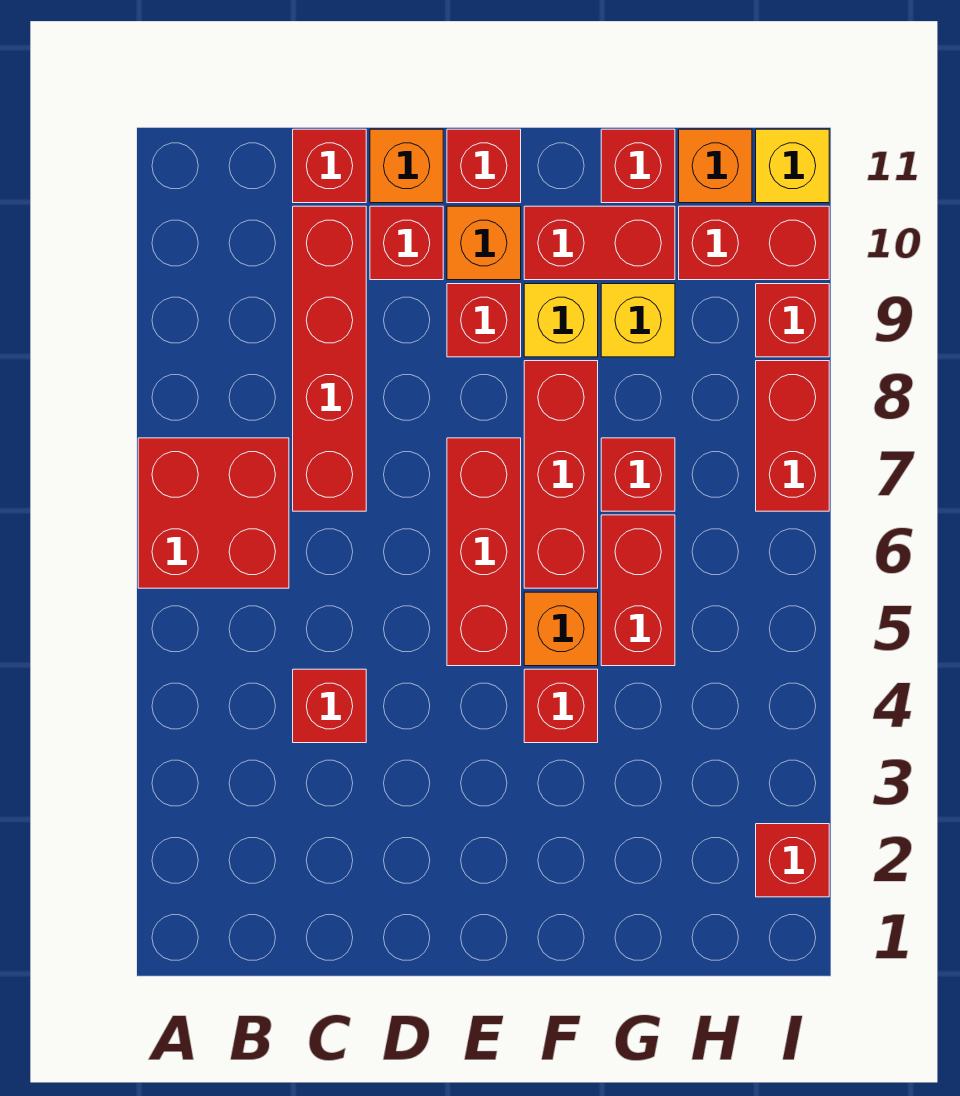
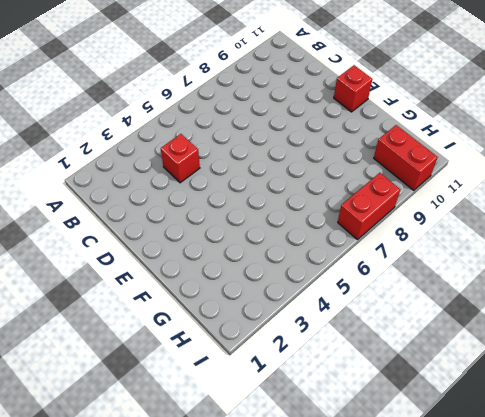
none -> red 2x2 brick [138,438,289,588]
none -> red 1x4 brick [293,206,366,511]
none -> red 1x1 brick [293,129,366,203]

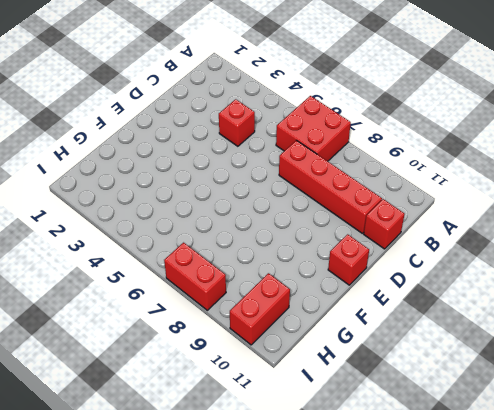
none -> red 1x1 brick [370,206,443,280]
none -> orange 1x1 brick [370,129,443,203]
none -> red 1x3 brick [447,438,521,666]

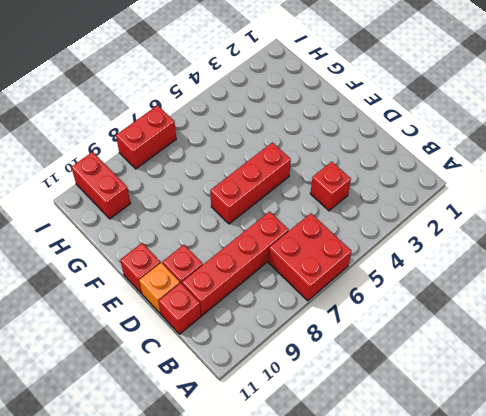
none -> red 1x1 brick [447,284,521,357]
none -> orange 1x1 brick [447,206,521,280]
none -> red 1x1 brick [524,669,598,743]

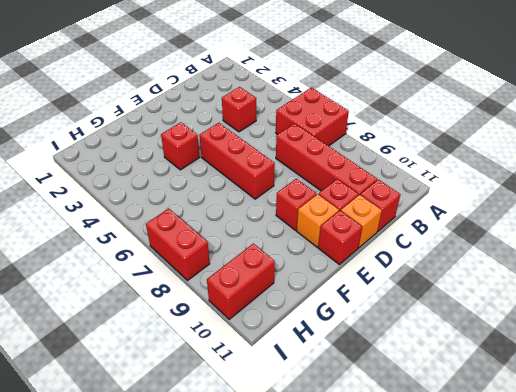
none -> orange 1x1 brick [524,592,598,666]
none -> red 1x3 brick [524,361,598,588]
none -> yellow 1x1 brick [524,284,598,357]

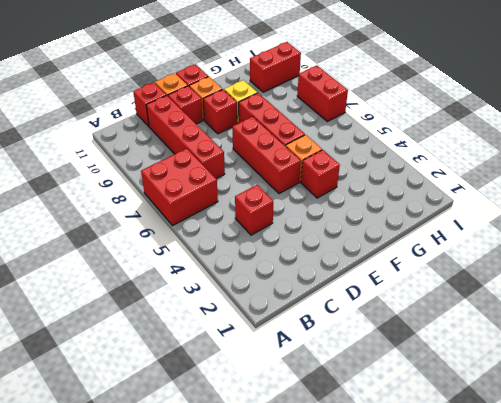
none -> red 1x2 brick [524,206,675,280]
none -> red 1x2 brick [601,515,675,666]
none -> red 1x1 brick [601,438,675,511]

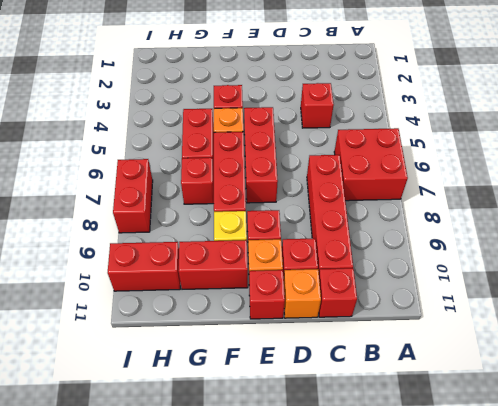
none -> yellow 1x1 brick [601,284,675,357]
none -> red 1x1 brick [601,129,675,203]
none -> orange 1x1 brick [679,129,752,203]

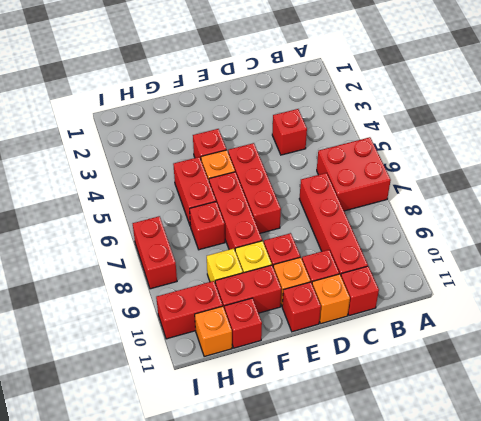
none -> red 1x1 brick [756,824,829,897]
none -> red 1x1 brick [756,284,829,357]
none -> yellow 1x1 brick [756,129,829,203]

